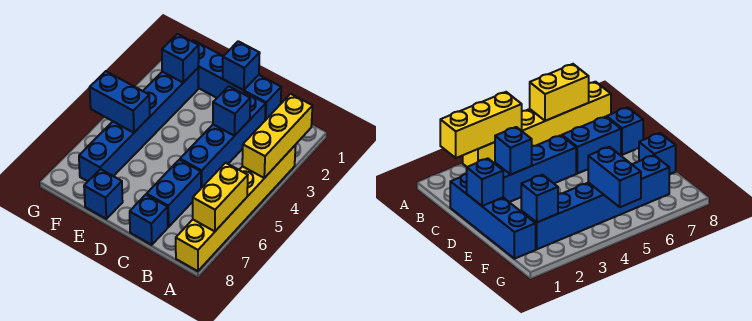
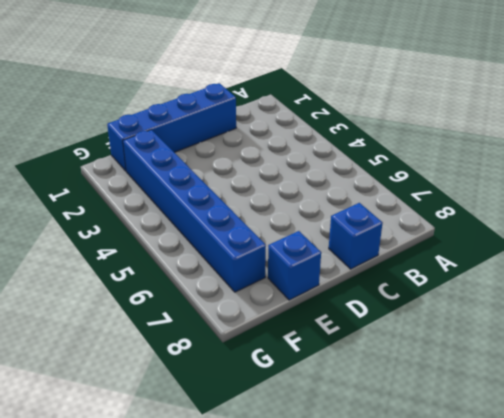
none -> yellow 1x6 brick [176,145,296,271]
none -> blue 1x4 brick [180,92,266,188]
none -> blue 1x2 brick [147,160,201,227]

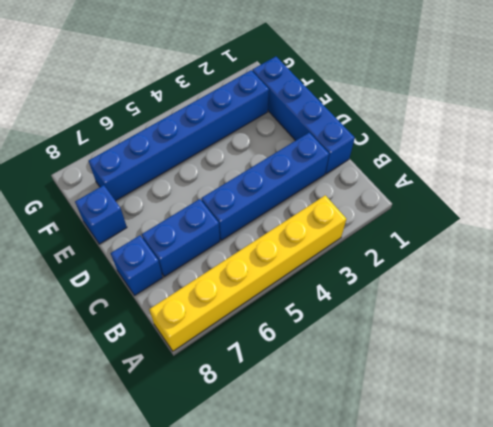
none -> yellow 1x3 brick [242,94,313,178]
none -> yellow 1x2 brick [193,163,248,231]
none -> blue 1x1 brick [213,86,250,136]

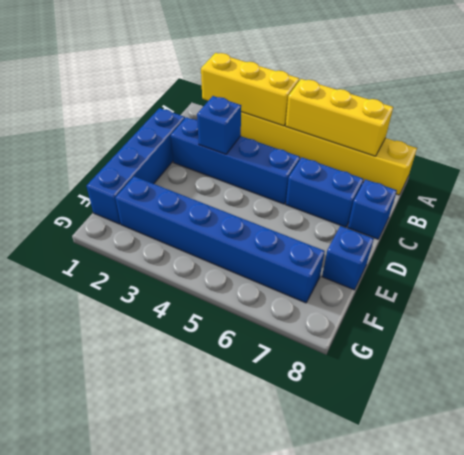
yellow 1x3 brick [286,79,393,156] -> yellow 1x2 brick [193,163,248,231]
none -> blue 1x1 brick [223,41,260,90]
none -> blue 1x1 brick [162,34,199,82]
none -> blue 1x2 brick [90,71,150,133]

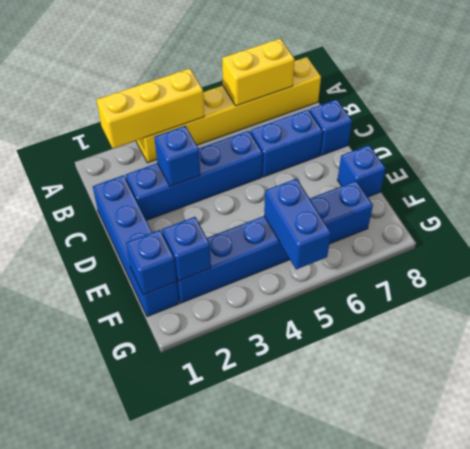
blue 1x1 brick [126,230,177,295] -> blue 1x1 brick moved to [223,41,260,90]

